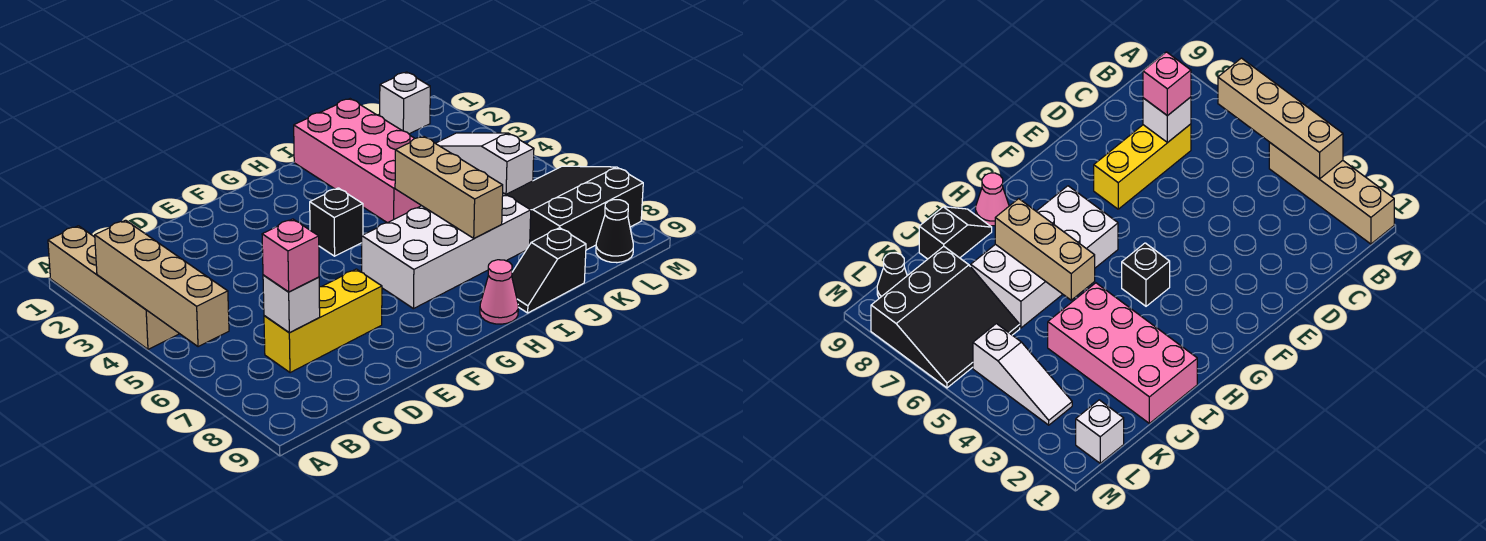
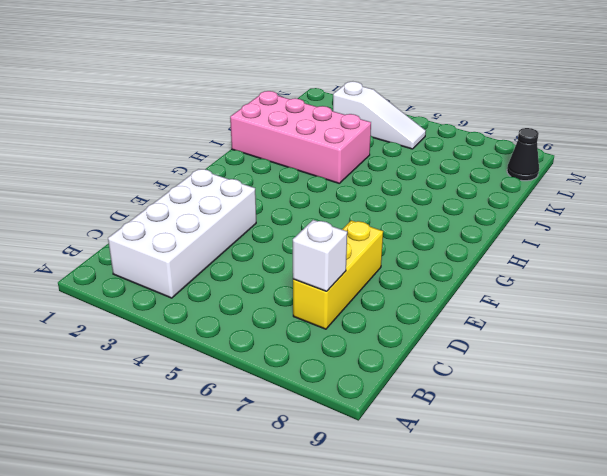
white 2x4 brick [108,169,256,298] -> white 2x4 brick moved to [362,193,531,309]
white 1x3 slope [333,82,426,149] -> white 1x3 slope turned to [436,133,534,194]
none -> tan 1x4 brick [48,226,179,349]
none -> black 1x1 brick [310,188,363,256]
none -> pink 1x1 cone [480,260,518,324]

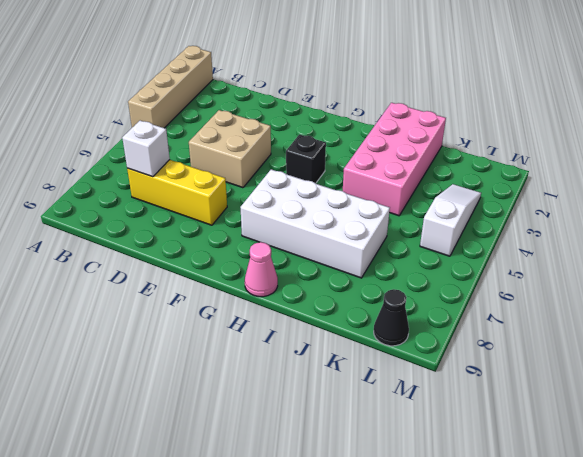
tan 2x2 brick [189,110,271,188] -> none
none -> black 1x2 slope [512,228,586,313]
none -> black 3x3 slope [506,166,643,250]
none -> white 1x1 brick [380,72,430,134]

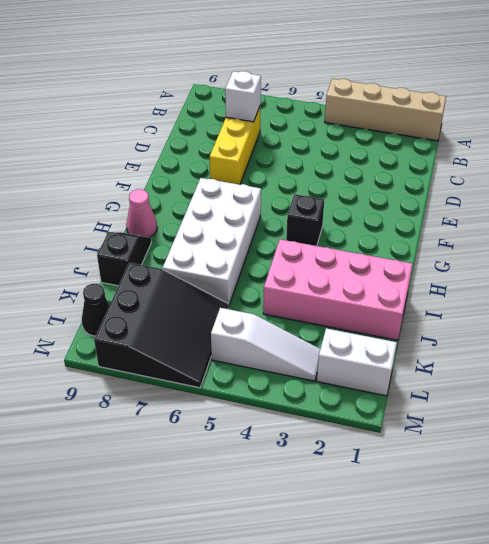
white 1x2 brick [317,328,397,396] -> white 1x1 brick [380,72,430,134]
none -> tan 1x4 brick [95,220,229,347]
none -> tan 1x3 brick [395,136,503,238]
none -> pink 1x1 brick [262,219,319,292]

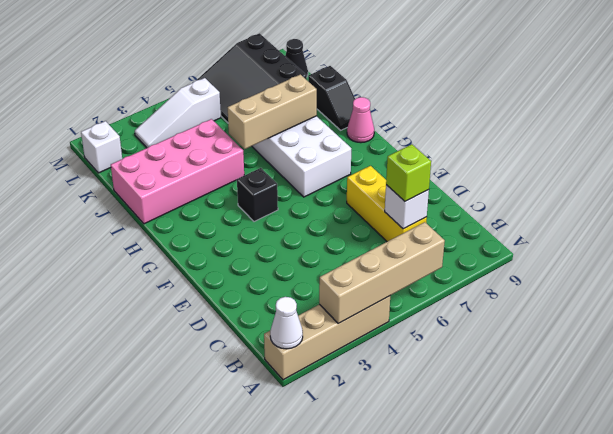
white 1x1 cone [270,297,303,349] -> none
lime 1x1 brick [386,144,431,201] -> pink 1x1 brick [262,219,319,292]

